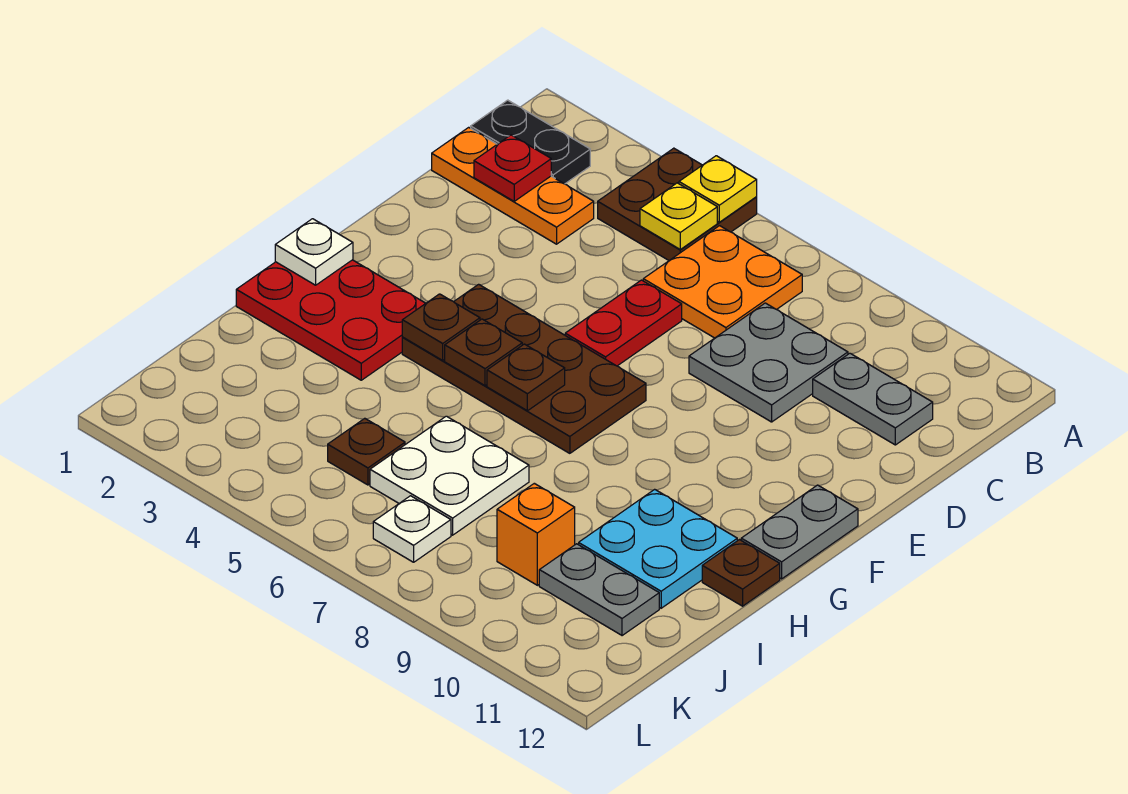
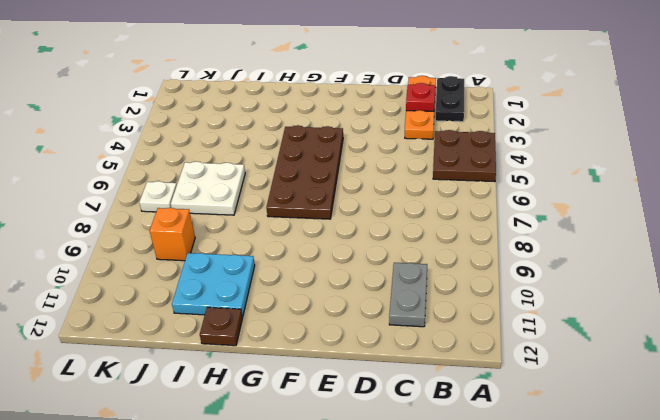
none -> orange 2x2 plate [643,226,802,338]
none -> grey 2x2 plate [689,303,848,422]
none -> red 1x2 plate [565,280,682,366]

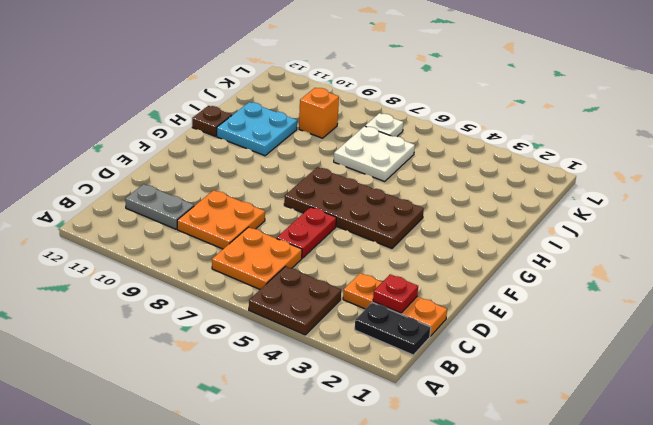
orange 2x2 plate [177,190,265,249] -> grey 2x2 plate [689,303,848,422]
none -> grey 1x2 plate [741,485,858,579]
none -> red 2x3 plate [236,260,426,380]
none -> brown 1x1 plate [328,418,405,485]

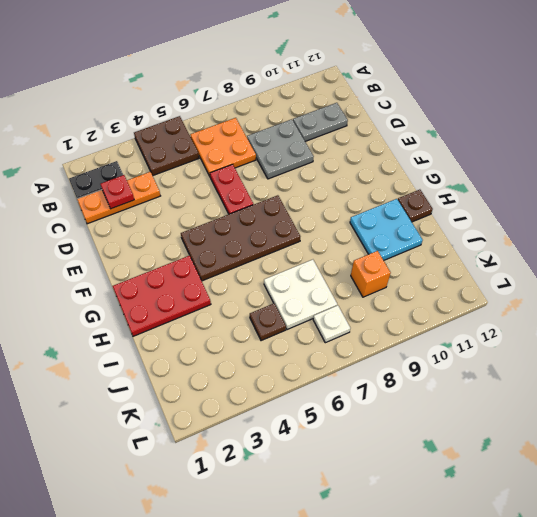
none -> grey 1x2 plate [741,485,858,579]
none -> grey 1x2 plate [539,544,659,636]
none -> yellow 1x1 plate [679,156,757,222]

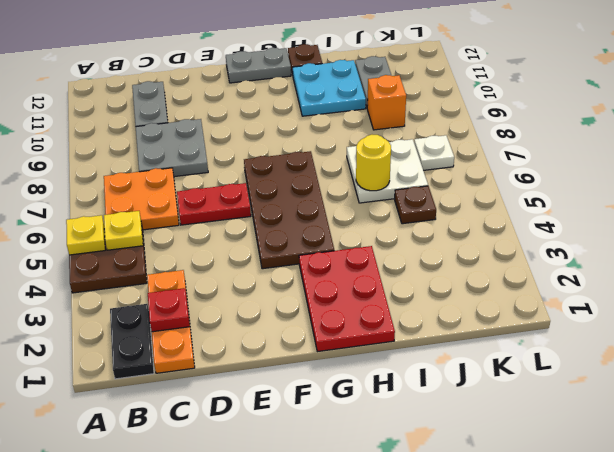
yellow 1x1 round brick [356,135,391,191] -> none
none -> white 1x1 plate [275,219,353,285]
none -> brown 1x1 plate [402,294,480,360]
none -> brown 1x1 plate [445,319,522,386]

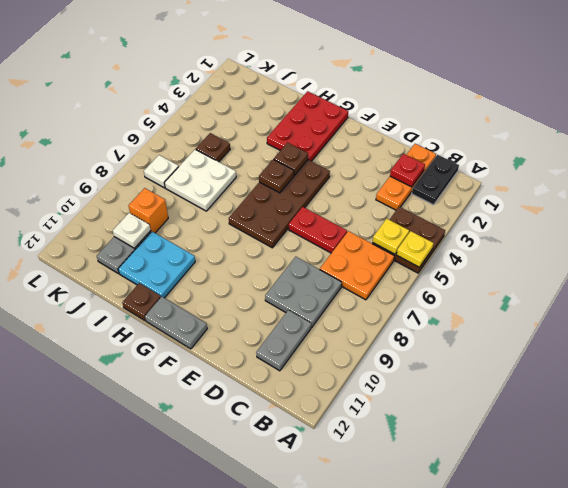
white 1x1 plate [113,213,151,248] -> white 1x1 plate moved to [275,219,353,285]
none -> brown 1x1 plate [487,344,565,411]

